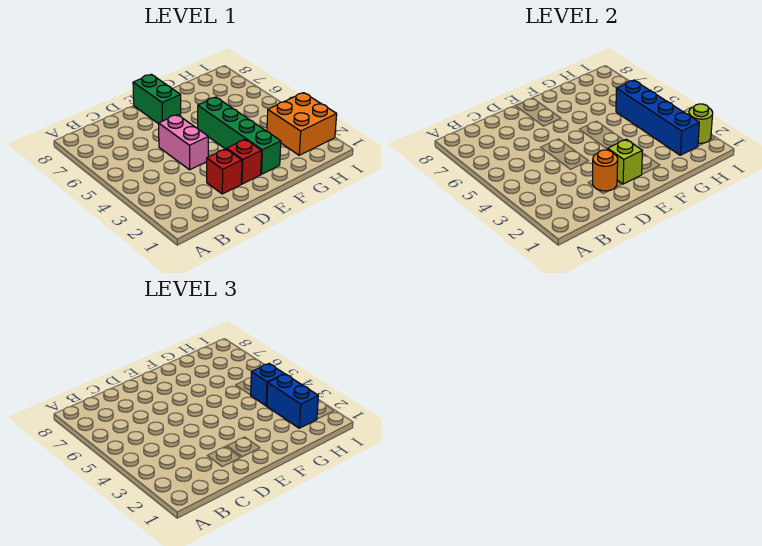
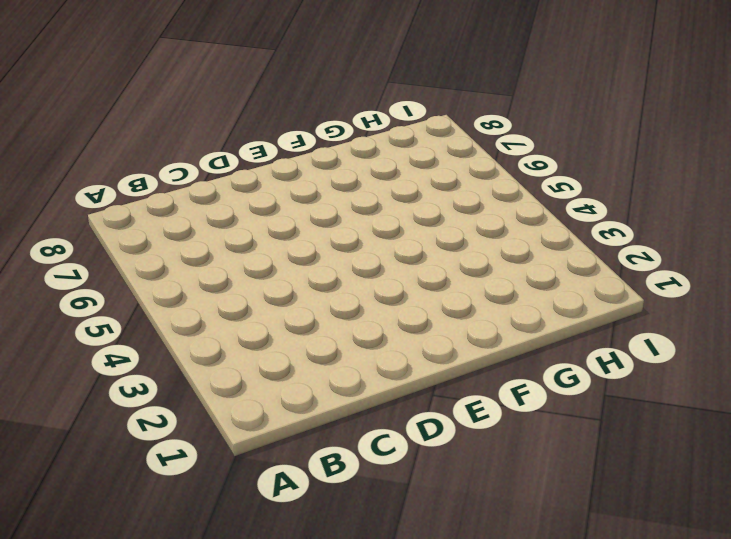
none -> red 1x1 brick [207,149,242,194]
none -> pink 1x2 brick [159,115,208,170]
none -> red 1x1 brick [227,139,261,184]

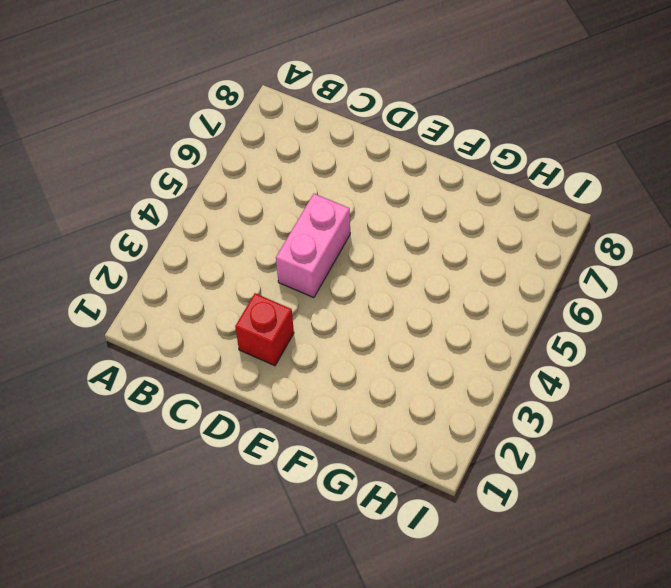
none -> red 1x1 brick [227,139,261,184]
none -> green 1x2 brick [133,74,181,124]
none -> green 1x4 brick [198,97,281,174]

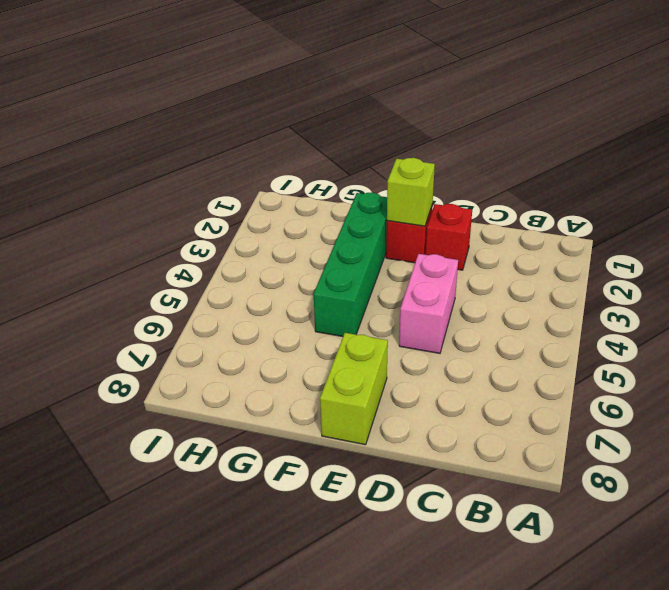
lime 1x2 brick [320,333,388,445] -> green 1x2 brick [133,74,181,124]
none -> orange 2x2 brick [267,93,337,155]
none -> orange 1x1 round brick [593,150,618,191]
none -> blue 1x4 brick [616,80,699,155]

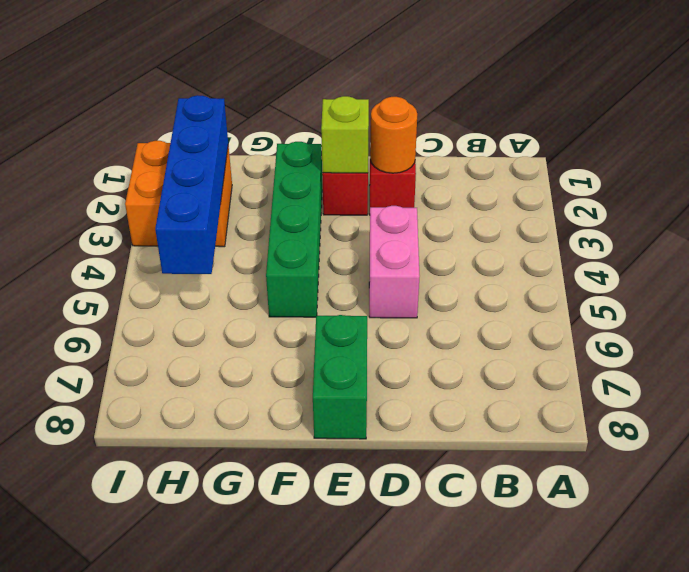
none -> lime 1x1 round brick [689,104,713,143]
none -> blue 1x2 brick [267,374,318,428]
none -> blue 1x1 brick [251,364,284,406]

